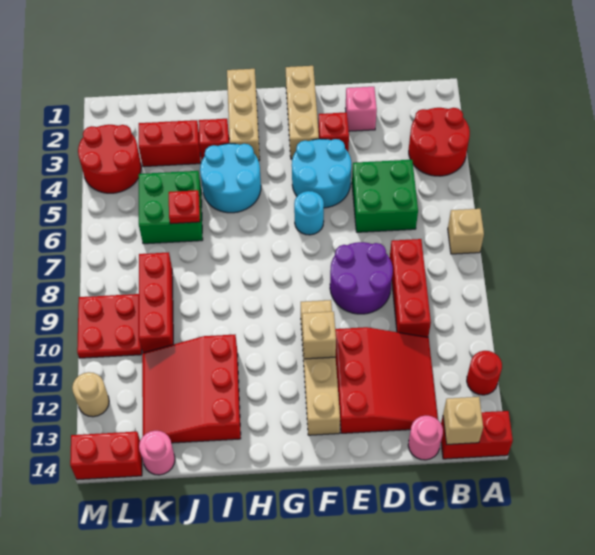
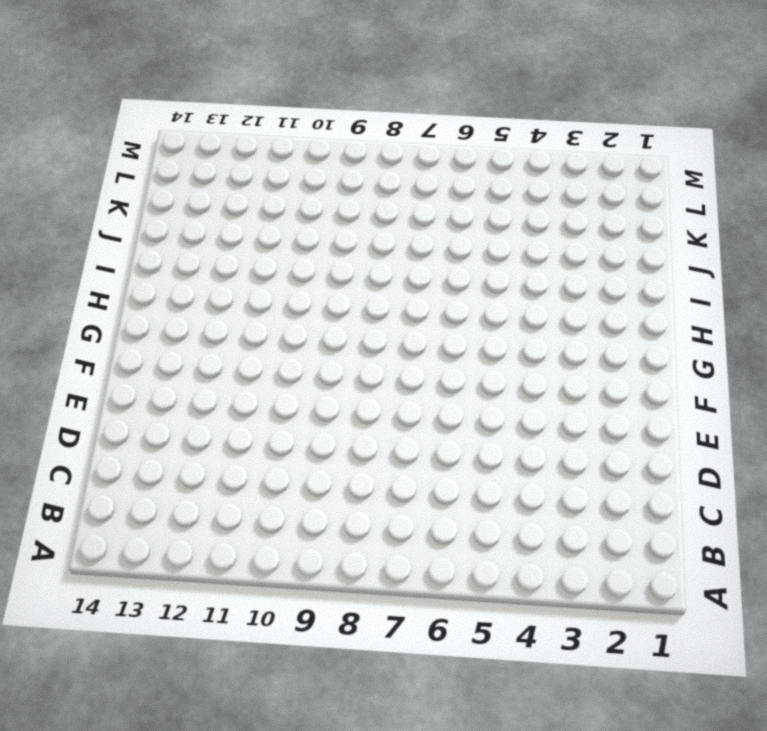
none -> red 2x2 round brick [409,108,470,176]
none -> tan 1x1 brick [448,209,484,254]
none -> red 1x1 round brick [467,351,502,395]
none -> red 1x2 brick [441,411,513,459]

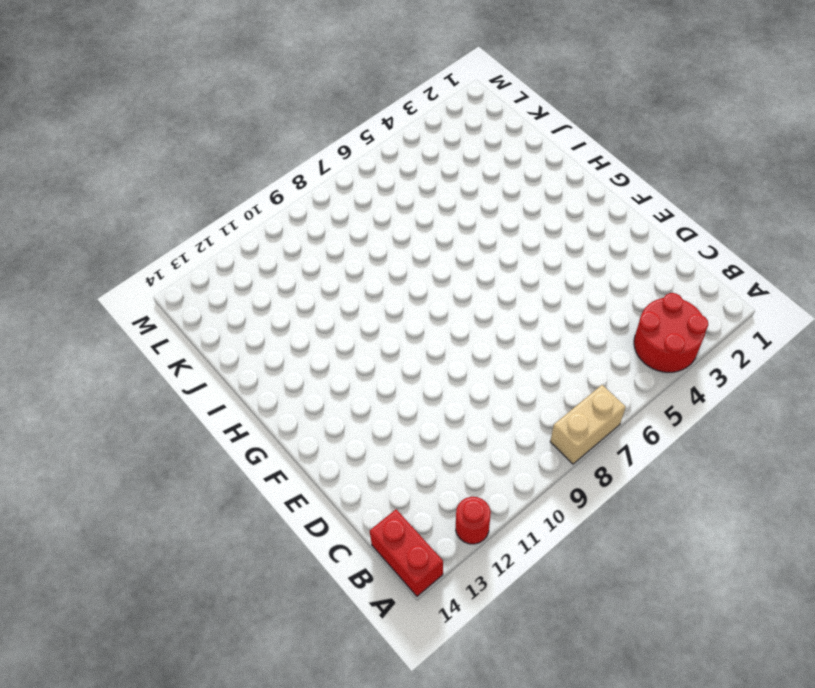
tan 1x2 brick [550,385,626,464] -> tan 1x1 brick [448,209,484,254]
none -> green 2x2 brick [352,160,418,232]
none -> red 1x3 brick [390,239,431,337]
none -> red 3x3 slope [335,327,438,433]
none -> pink 1x1 round brick [408,416,443,460]

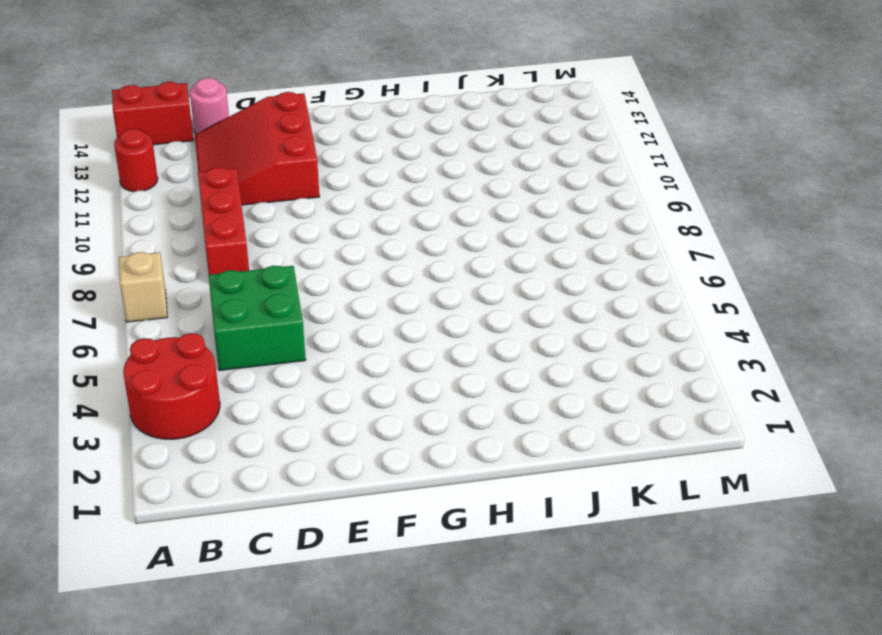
none -> pink 1x1 brick [345,87,377,131]
none -> purple 2x2 round brick [330,242,393,314]
none -> red 1x1 brick [318,112,349,152]
none -> cyan 2x2 round brick [292,139,351,208]

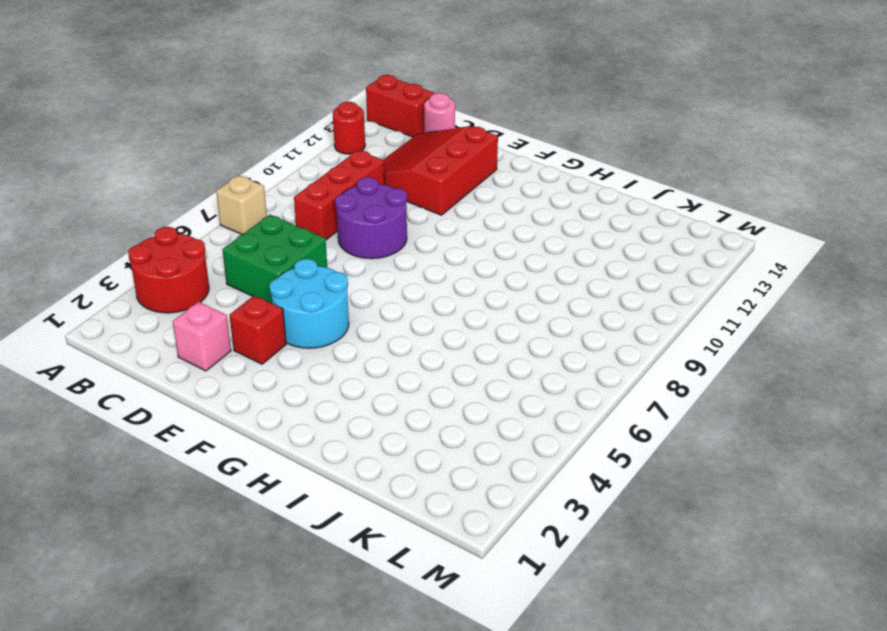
none -> tan 1x3 brick [286,66,319,159]
none -> cyan 1x1 round brick [294,191,324,235]
none -> tan 1x4 brick [301,300,340,435]
none -> tan 1x3 brick [227,69,260,161]

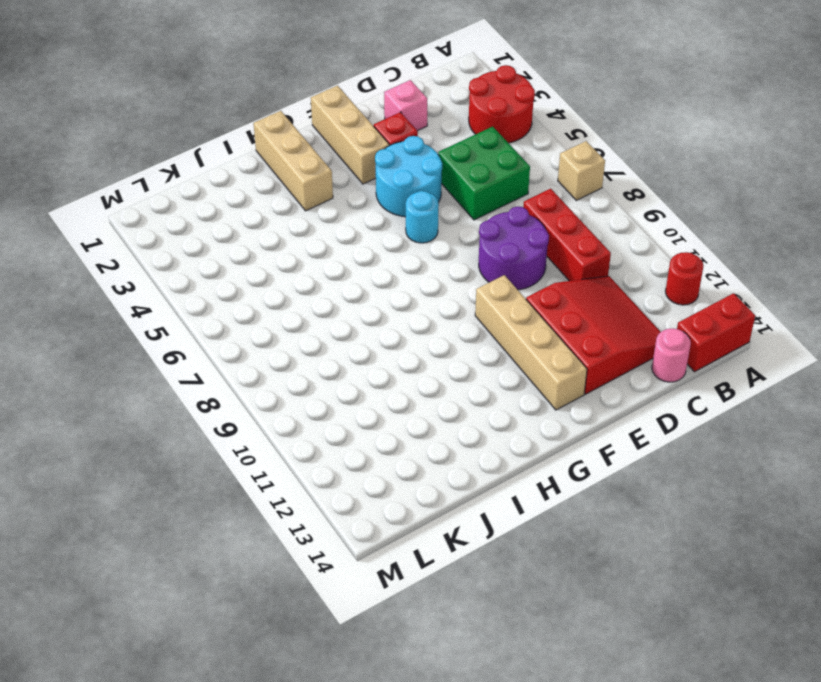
none -> cyan 2x2 round brick [200,143,261,213]
none -> red 1x1 brick [199,119,229,160]
none -> red 3x3 slope [142,335,241,443]
none -> red 1x2 brick [139,120,201,167]

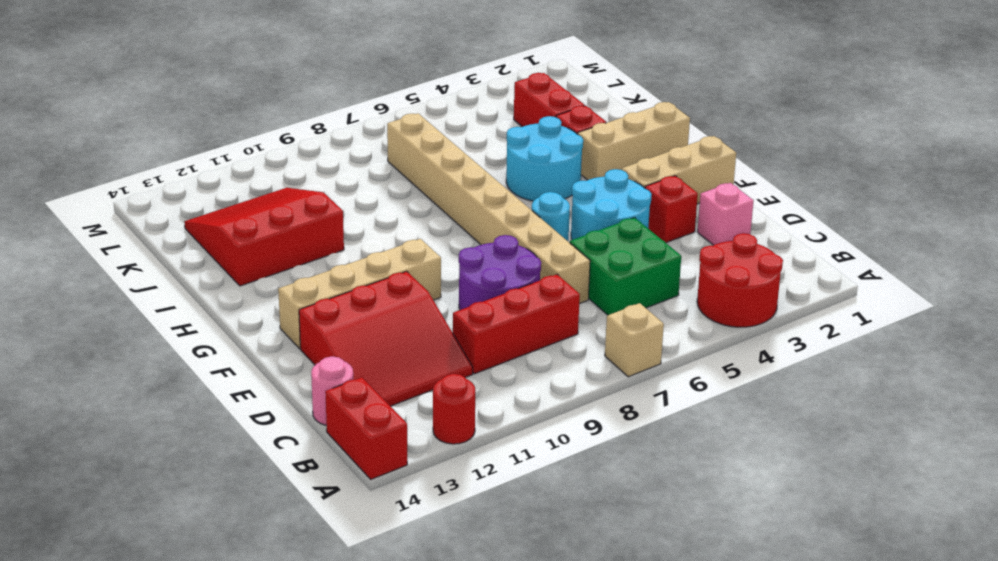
tan 1x8 brick [387,113,590,304] -> none
none -> green 2x2 brick [139,171,203,244]
none -> red 1x3 brick [139,252,173,353]
none -> pink 1x1 round brick [139,431,175,475]
none -> red 2x2 round brick [78,125,141,193]

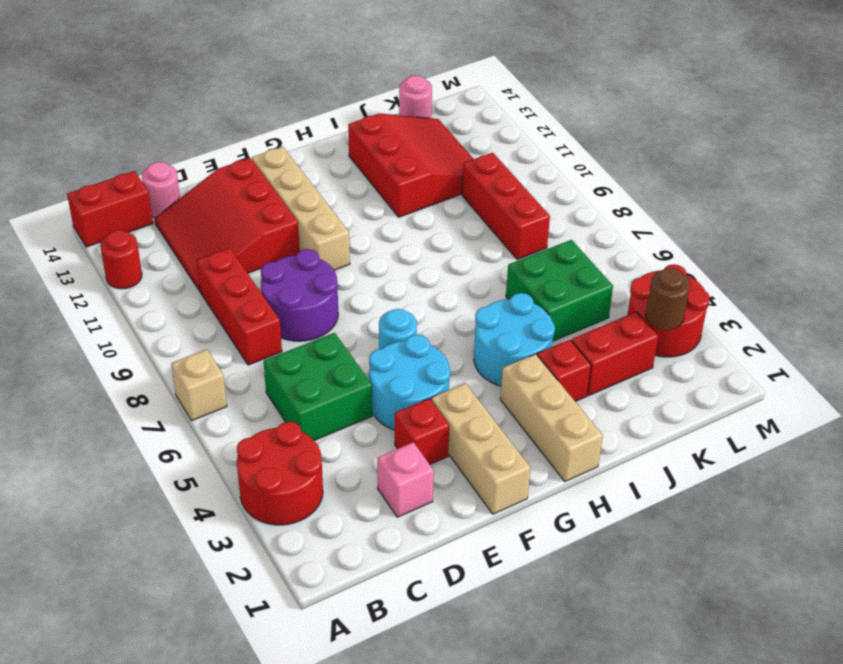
brown 1x1 round brick [646,268,690,330] -> none
none -> red 2x2 plate [77,294,142,358]
none -> red 1x2 brick [70,432,142,480]
none -> tan 1x1 round brick [72,372,109,417]
none -> tan 1x1 brick [443,397,483,444]

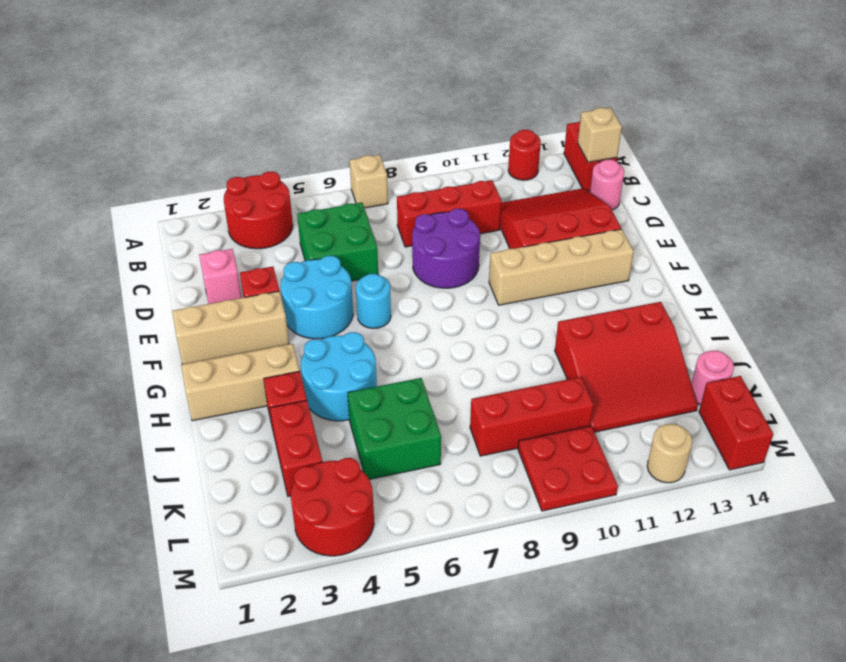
none -> tan 1x1 brick [302,312,336,359]
none -> red 1x1 plate [169,190,200,224]

